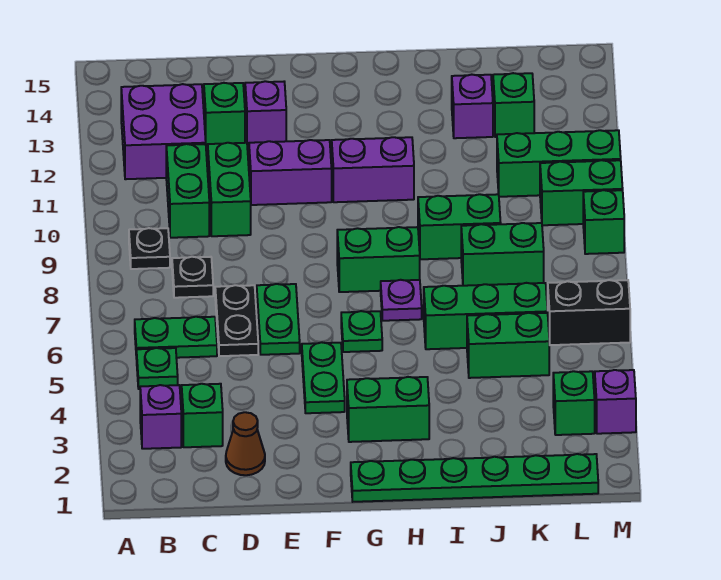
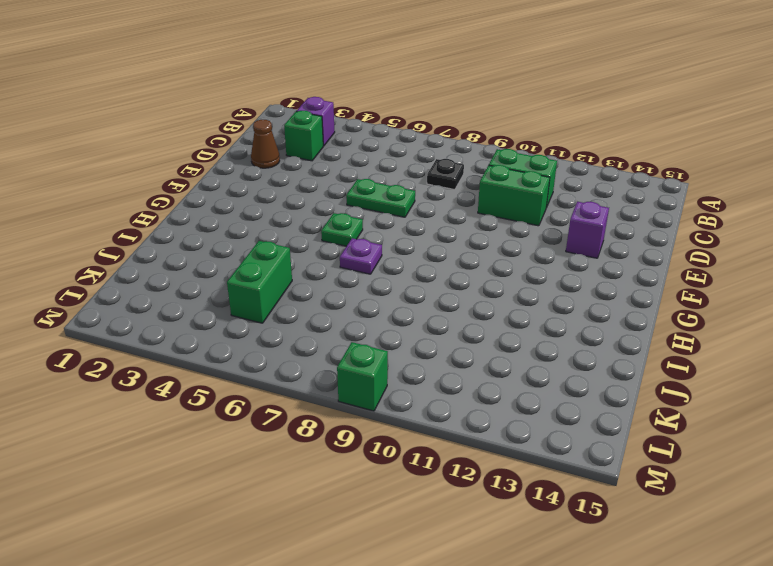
none -> green 1x1 plate [137,348,178,389]
none -> green 1x2 plate [135,317,217,359]
none -> black 1x1 plate [129,228,170,269]
none -> purple 2x2 brick [121,84,206,179]

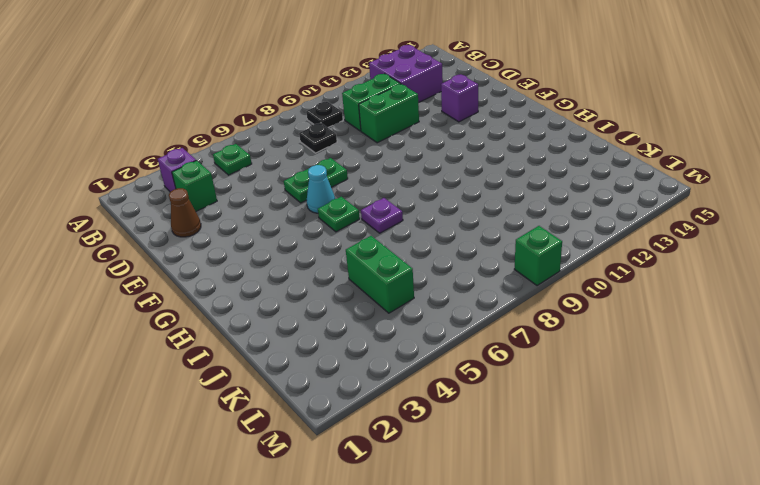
cyan 1x1 cone [307,165,335,213] -> none
none -> green 1x2 plate [135,317,217,359]
none -> black 1x2 plate [215,285,258,356]
none -> green 1x1 brick [204,83,245,146]
none -> purple 1x2 brick [249,140,332,205]

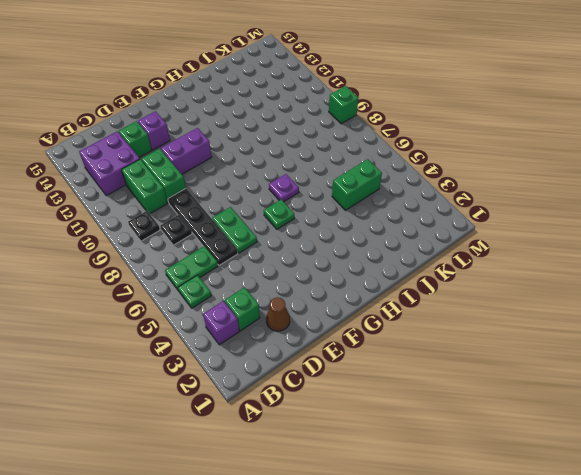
black 1x4 plate [168,189,238,265] -> black 1x2 plate [215,285,258,356]
none -> green 1x2 plate [302,342,345,413]
none -> green 1x6 plate [351,454,598,502]
none -> green 1x2 brick [347,377,429,442]
none -> green 1x2 brick [337,227,420,292]

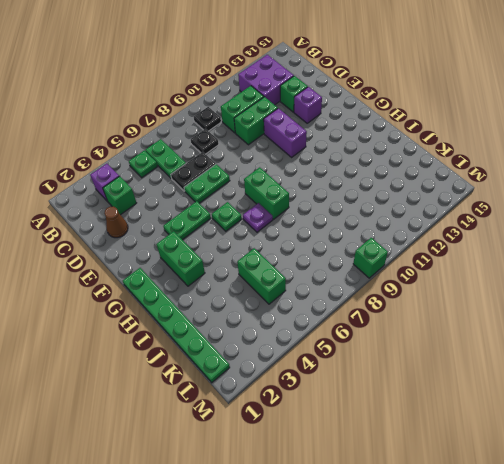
none -> purple 1x2 brick [332,137,414,202]
none -> green 1x3 brick [424,283,548,349]
none -> green 1x2 brick [418,194,501,259]
none -> green 1x2 brick [461,223,544,286]

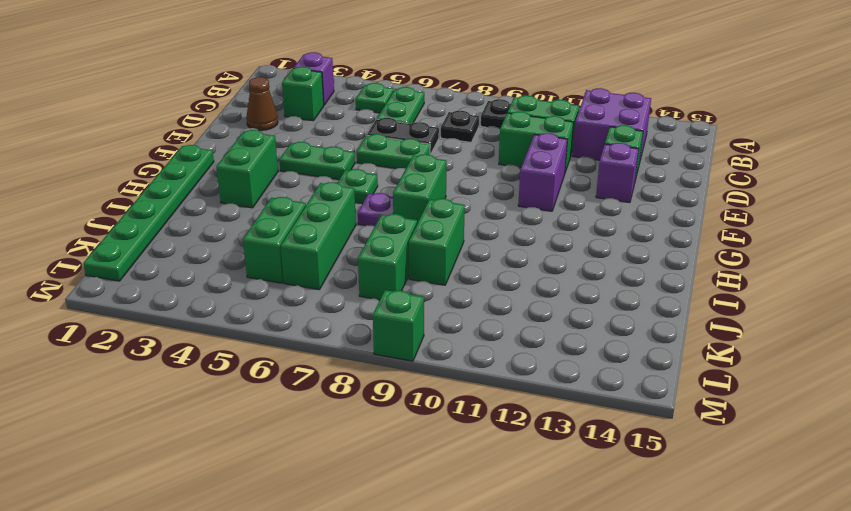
none -> purple 1x2 brick [332,137,414,202]
none -> purple 1x1 brick [452,75,493,138]
none -> green 1x3 brick [497,130,621,197]
none -> green 1x1 brick [493,73,534,137]

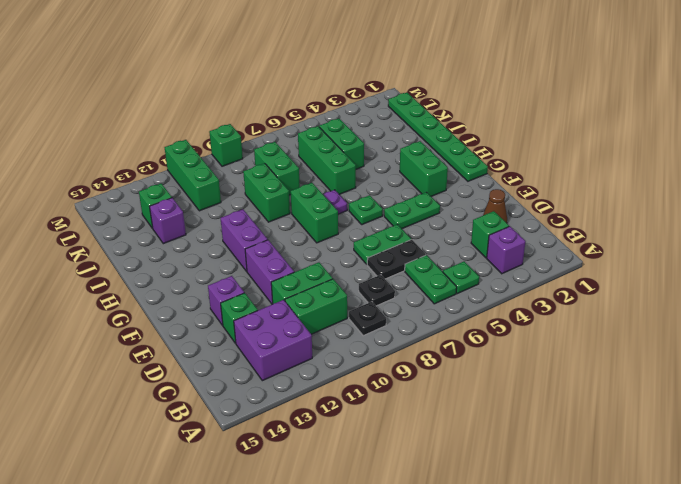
none -> green 1x1 brick [553,371,595,435]
none -> black 1x2 brick [548,280,630,345]
none -> green 1x2 brick [540,160,623,225]
none -> purple 1x1 brick [595,370,636,434]

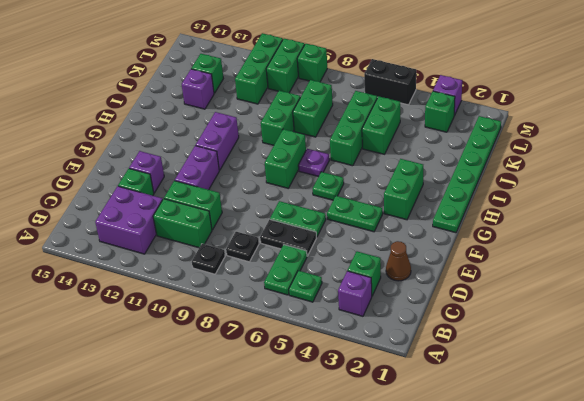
black 1x2 brick [364,59,416,105] -> black 1x2 brick turned to [548,280,630,345]

